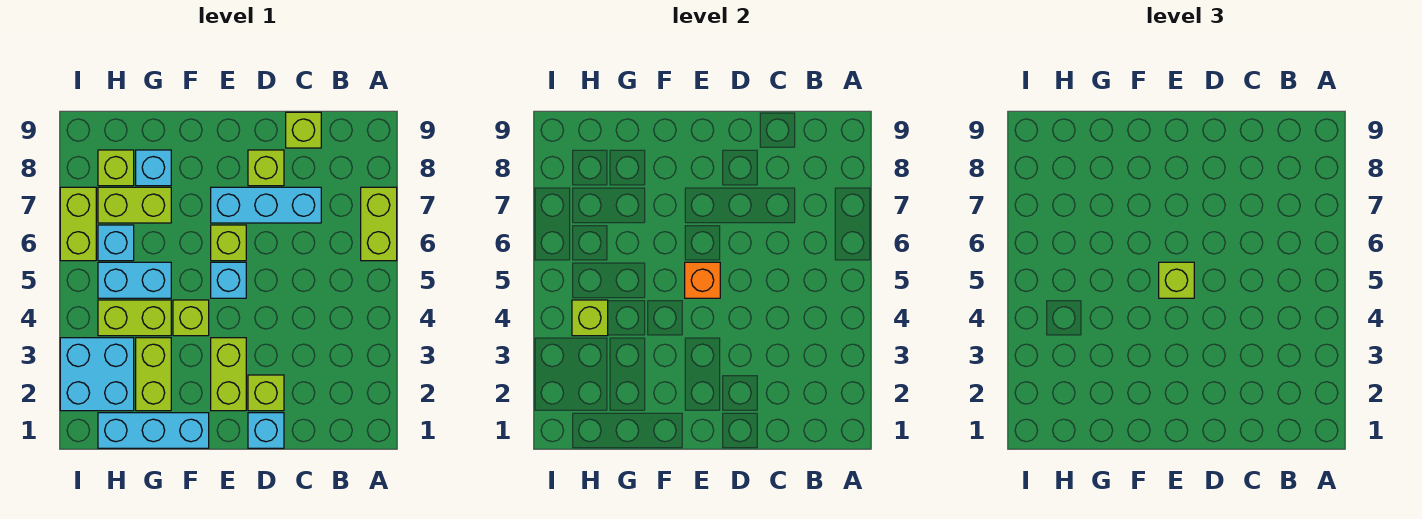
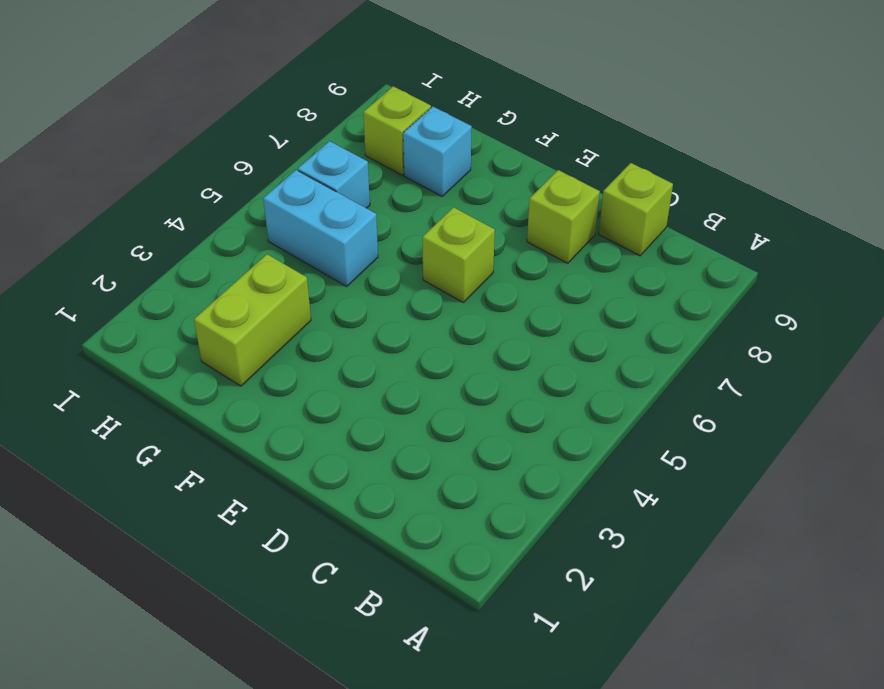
none -> lime 1x2 brick [361,187,397,261]
none -> cyan 1x3 brick [211,187,321,223]
none -> cyan 1x1 brick [248,413,284,448]

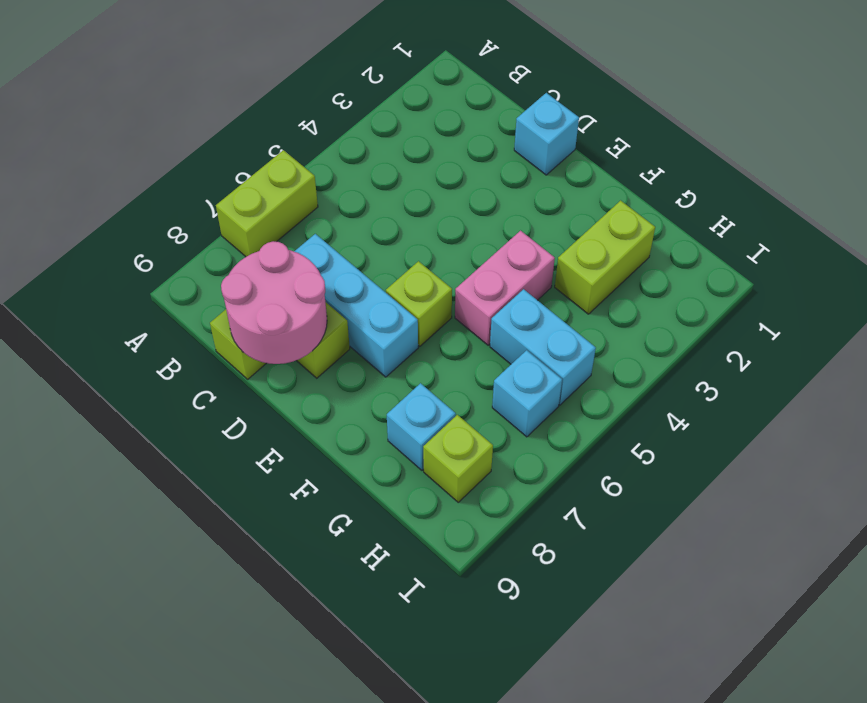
pink 2x2 round brick [221,241,327,364] -> none
pink 1x2 brick [455,231,555,345] -> lime 1x1 brick [173,300,209,336]
none -> lime 1x1 brick [248,375,284,411]
none -> lime 1x2 brick [211,338,246,411]
none -> cyan 1x1 brick [211,262,246,298]

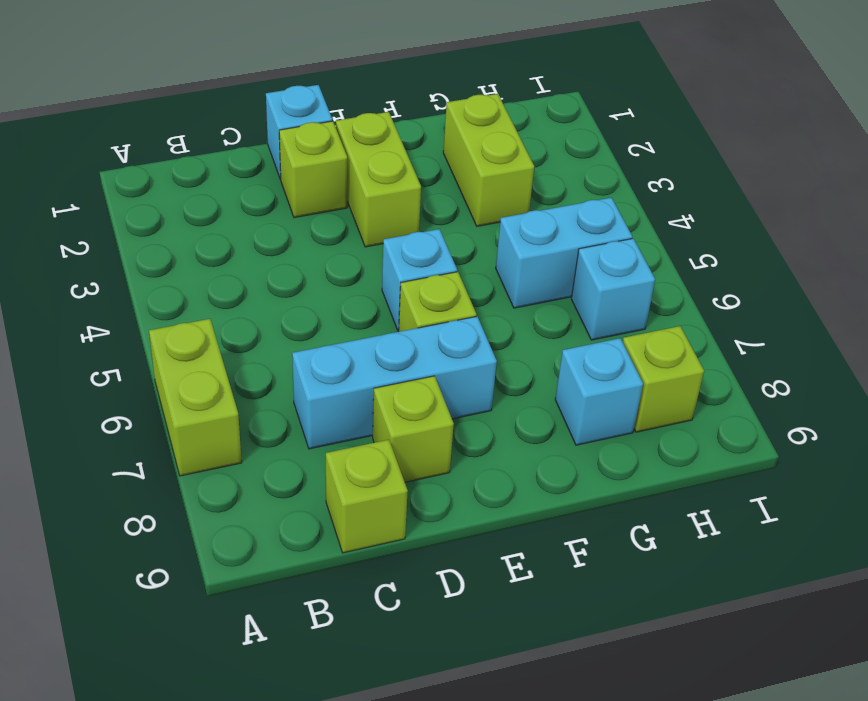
none -> cyan 1x3 brick [98,413,209,448]
none -> lime 1x1 brick [173,300,209,336]
none -> lime 1x2 brick [98,300,171,336]

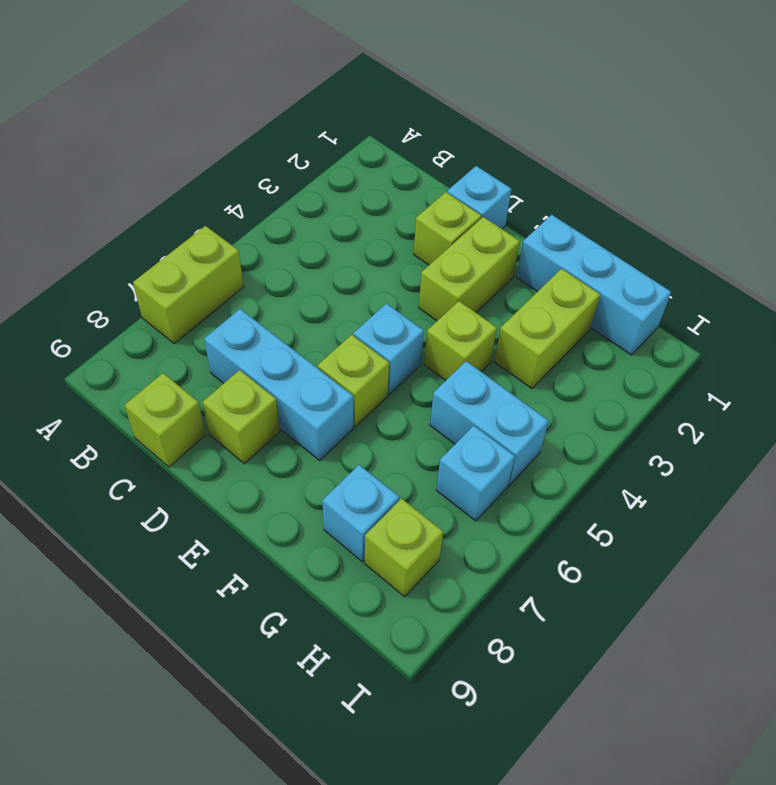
none -> lime 1x2 brick [98,300,171,336]
none -> lime 1x2 brick [98,187,171,223]
none -> cyan 2x2 brick [60,338,134,411]

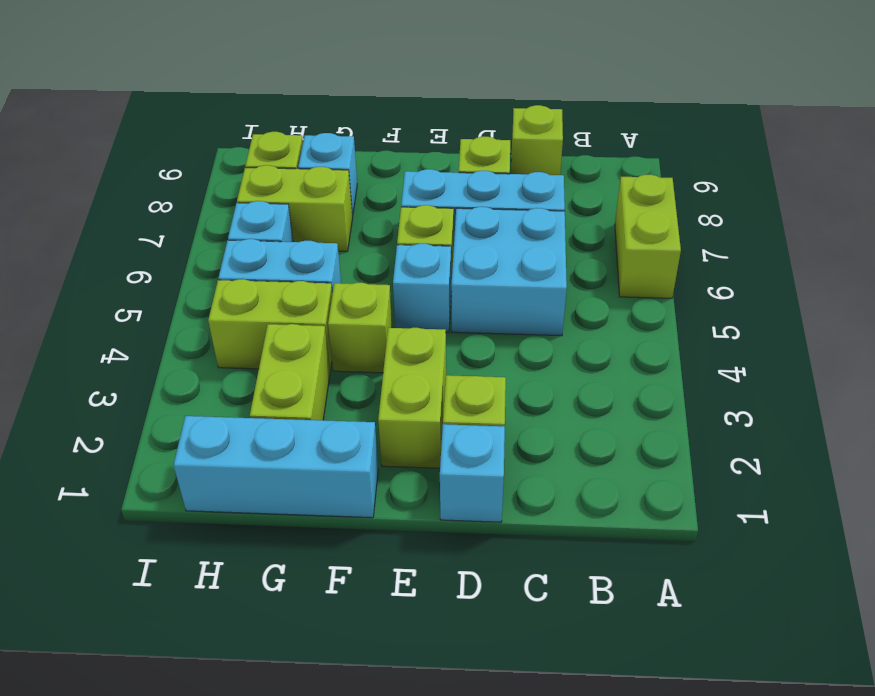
cyan 2x2 brick [451,207,567,336] -> cyan 2x2 brick moved to [60,338,134,411]
none -> lime 1x2 brick [60,187,96,261]
none -> orange 1x1 brick [685,262,720,298]
none -> lime 1x1 brick [572,300,608,336]

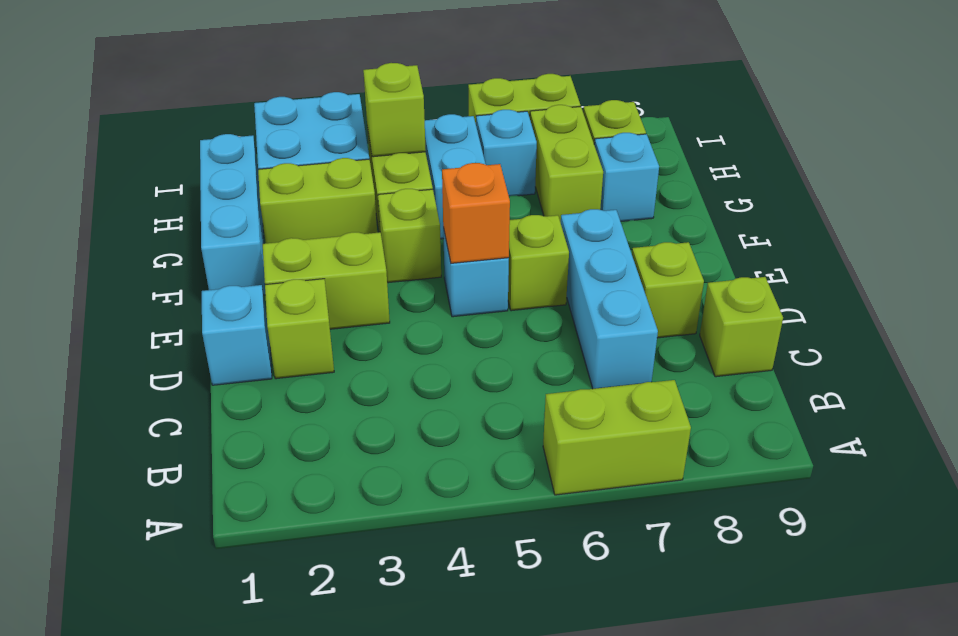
none -> lime 1x1 brick [1159,262,1194,298]

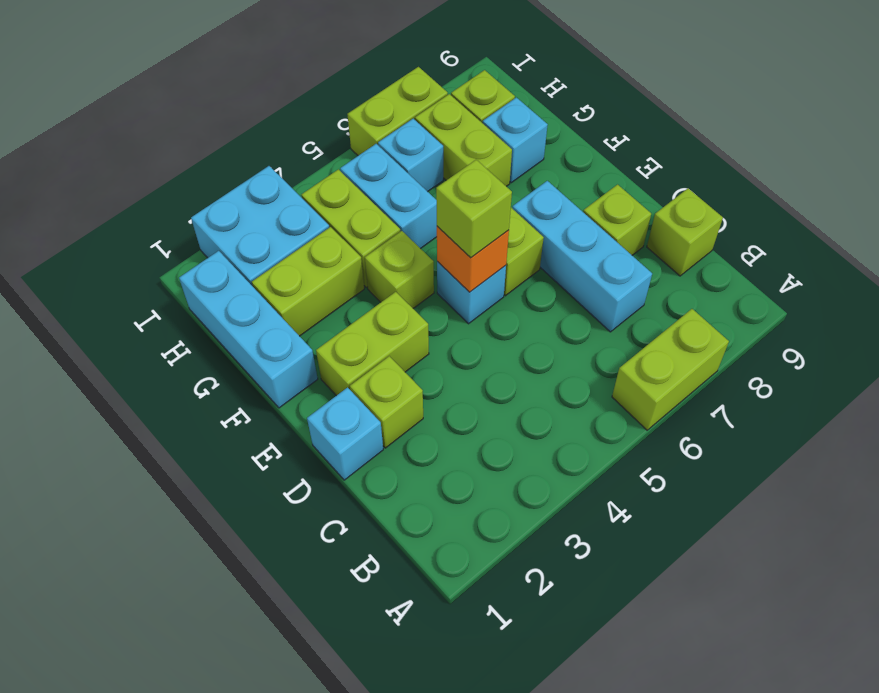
none -> lime 1x1 brick [572,300,608,336]

